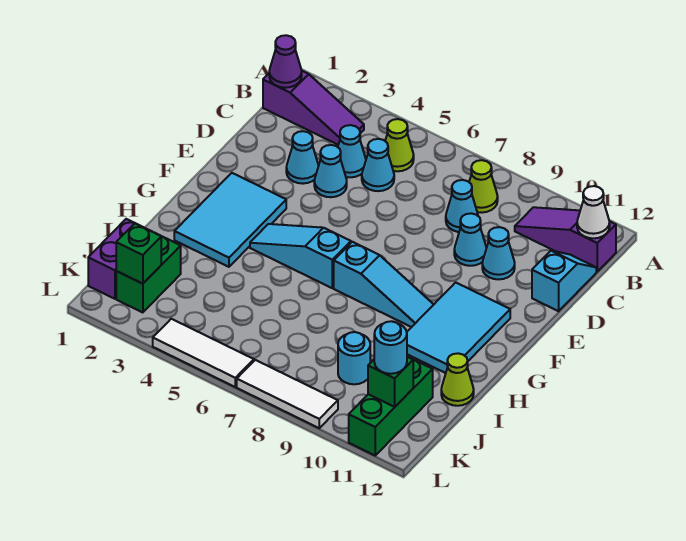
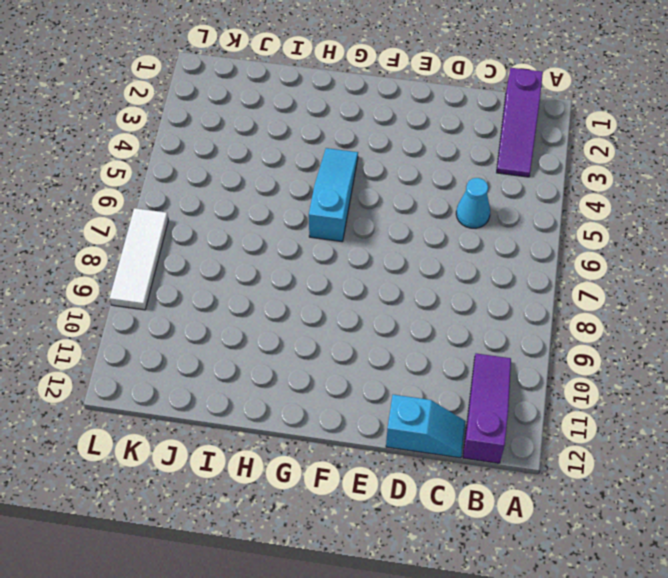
none -> lime 1x1 cone [385,119,414,171]
none -> lime 1x1 cone [469,160,498,213]
none -> cyan 1x1 cone [338,125,366,177]

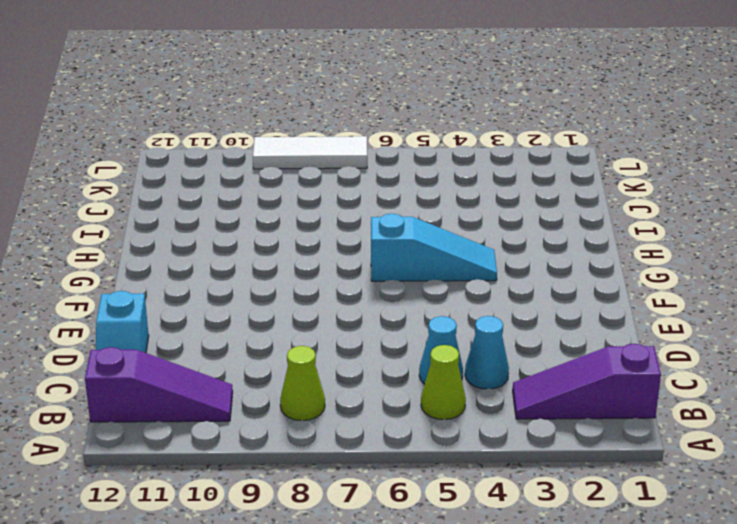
none -> cyan 1x1 cone [446,180,478,232]
none -> cyan 1x1 cone [286,131,319,184]
none -> cyan 1x1 cone [314,145,347,197]

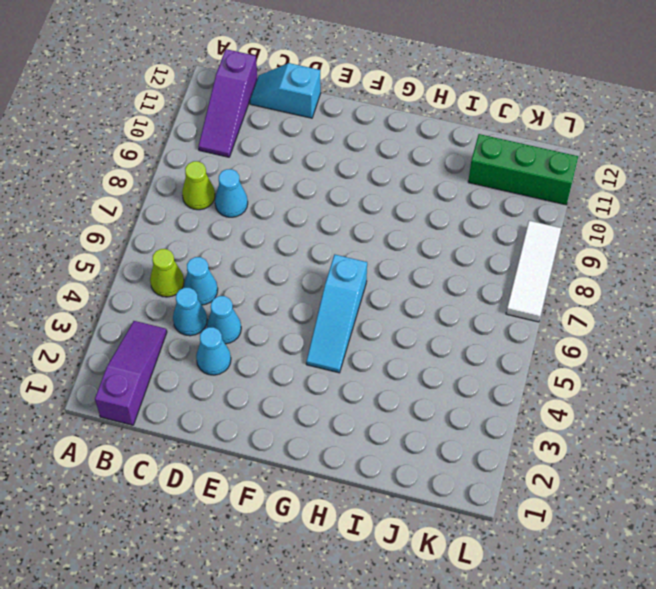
none -> cyan 1x1 cone [454,213,486,266]
none -> cyan 1x1 cone [482,227,515,279]
none -> cyan 2x3 tile [174,173,286,267]

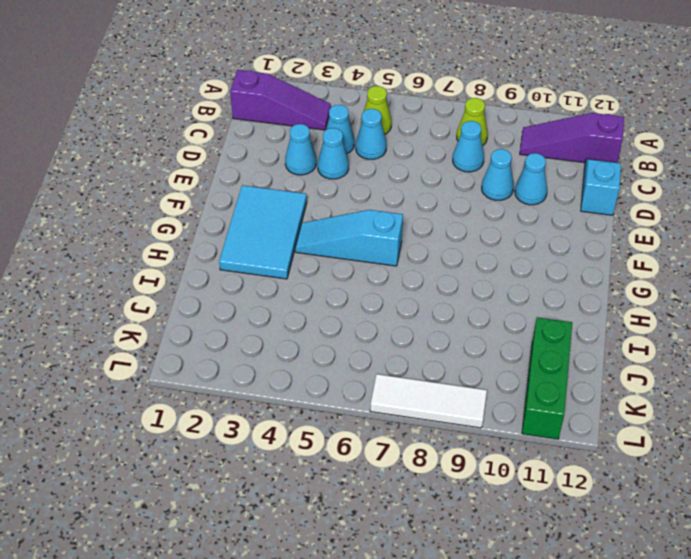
none -> cyan 2x3 tile [407,282,510,373]
none -> cyan 1x3 slope [334,242,434,327]
none -> lime 1x1 cone [441,353,474,406]

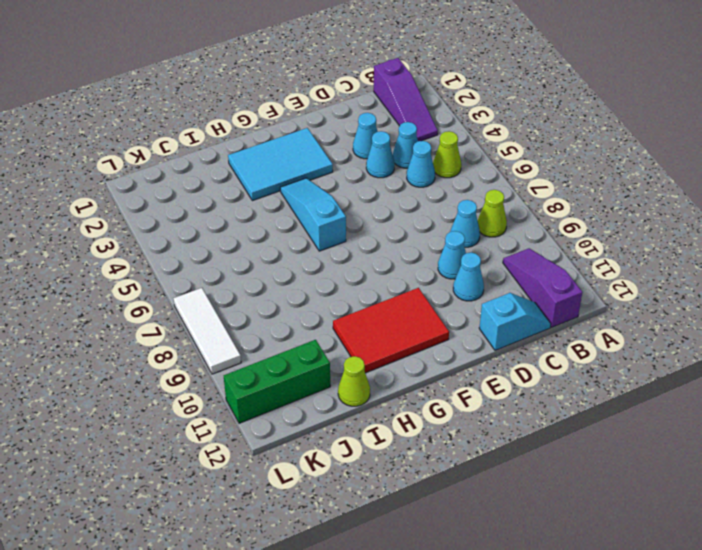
red 2x3 tile [333,288,449,373] -> cyan 2x3 tile [407,282,510,373]
none -> cyan 1x3 slope [334,242,434,327]
none -> purple 1x2 brick [88,219,146,299]
none -> green 1x2 brick [116,236,181,313]

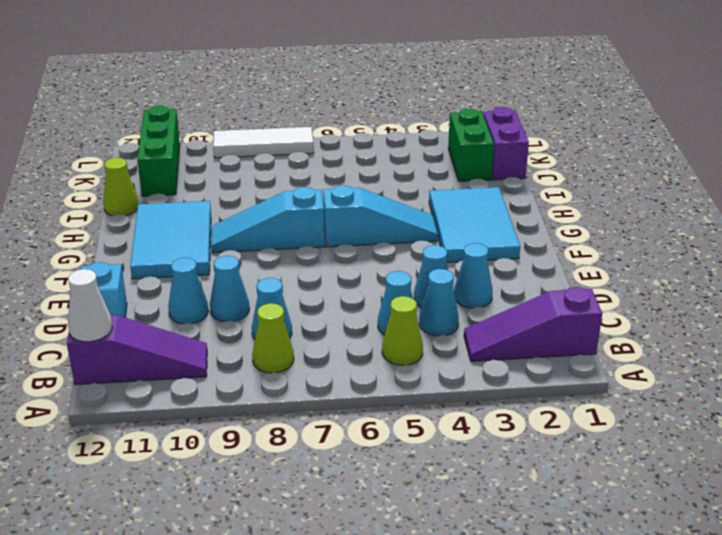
none -> cyan 1x1 round brick [338,332,370,384]
none -> white 1x3 tile [153,319,254,387]
none -> purple 1x1 cone [269,35,302,88]

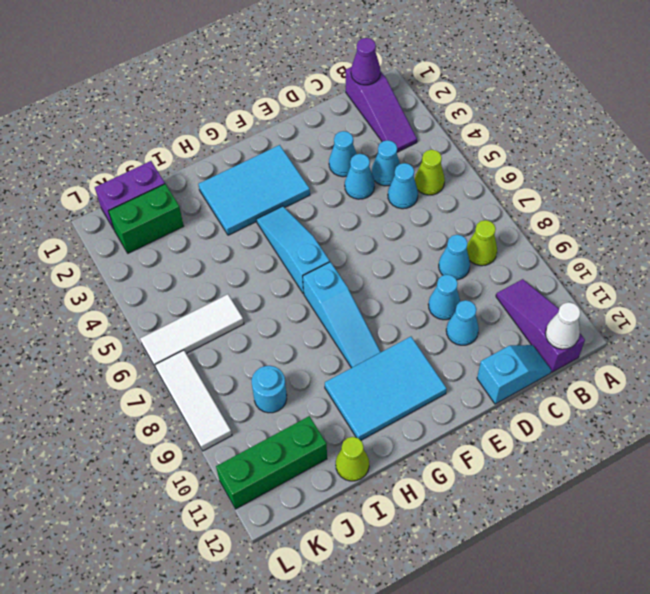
white 1x3 tile [140,294,244,368] -> white 1x3 tile turned to [153,319,254,387]
none -> green 1x1 brick [116,223,161,284]
none -> green 1x1 brick [368,357,413,407]
none -> cyan 1x1 round brick [374,321,407,374]

